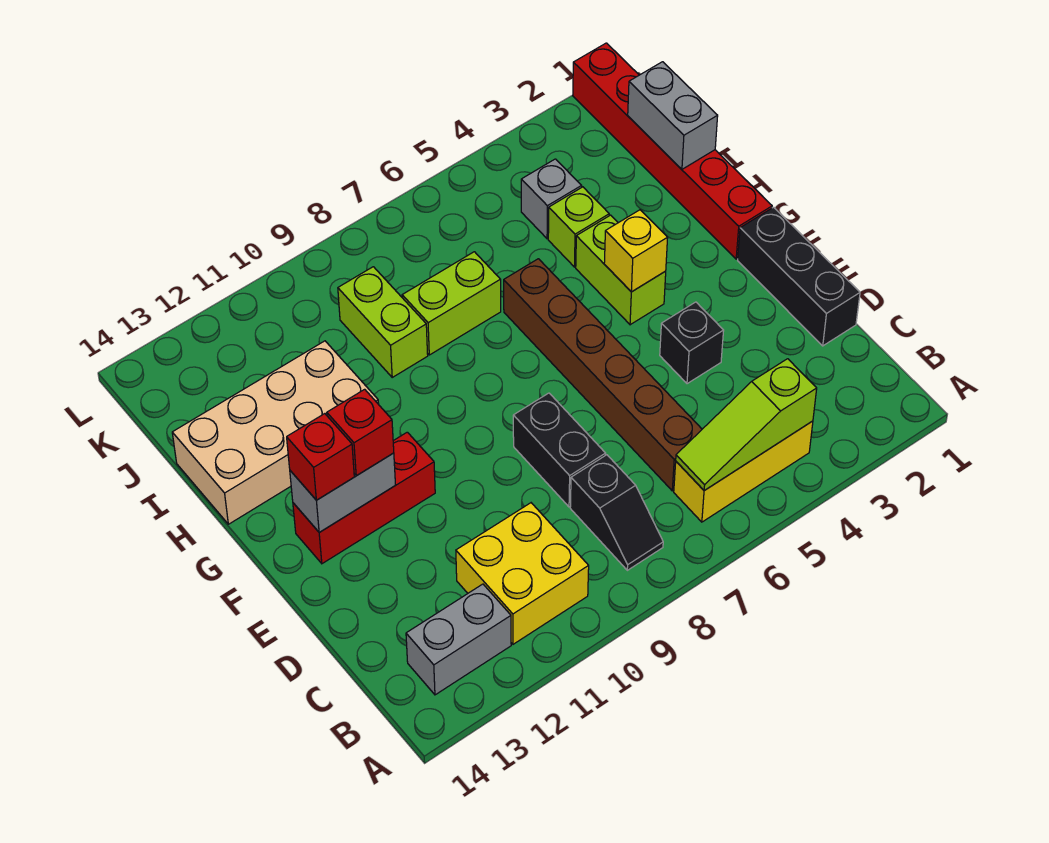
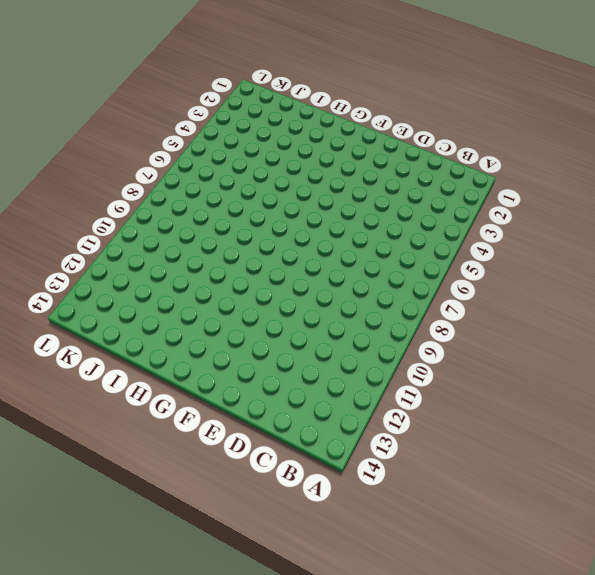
none -> yellow 1x3 brick [674,421,813,522]
none -> black 1x2 slope [570,455,663,570]
none -> yellow 2x2 brick [456,503,589,644]

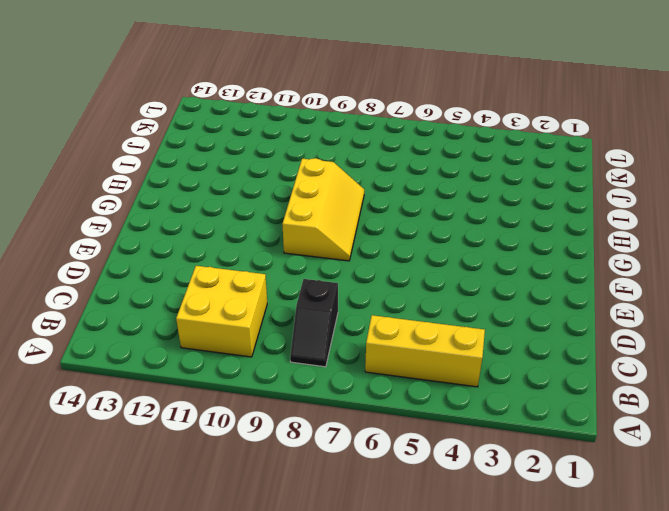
yellow 2x3 slope [282,158,364,261] -> none
none -> grey 1x2 brick [406,584,511,695]
none -> brown 1x6 brick [504,259,702,491]
none -> black 1x3 brick [738,207,860,346]

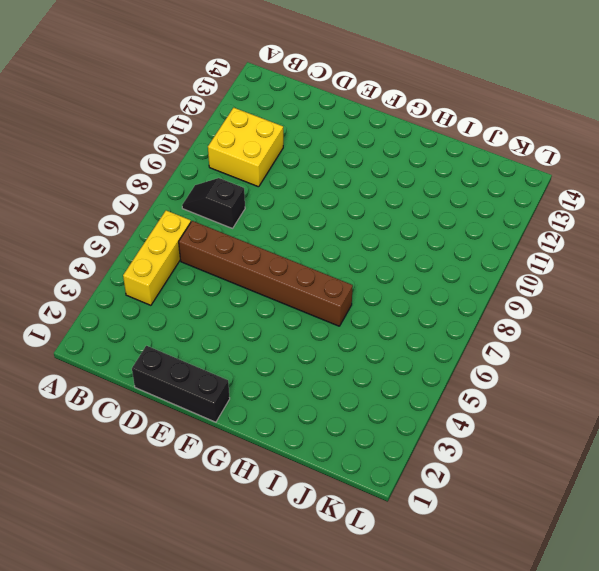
none -> grey 1x2 brick [406,584,511,695]
none -> black 1x2 brick [513,393,606,507]
none -> black 1x1 brick [660,302,724,384]

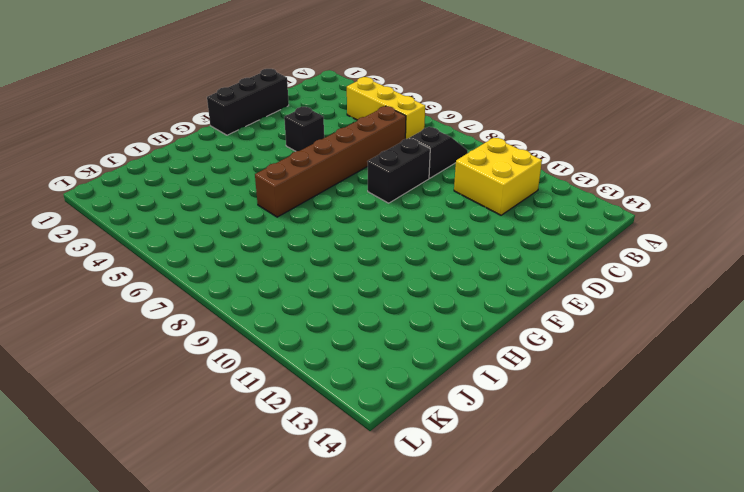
none -> grey 1x2 brick [406,584,511,695]
none -> red 1x3 brick [293,432,435,564]
none -> red 1x6 brick [573,43,772,259]

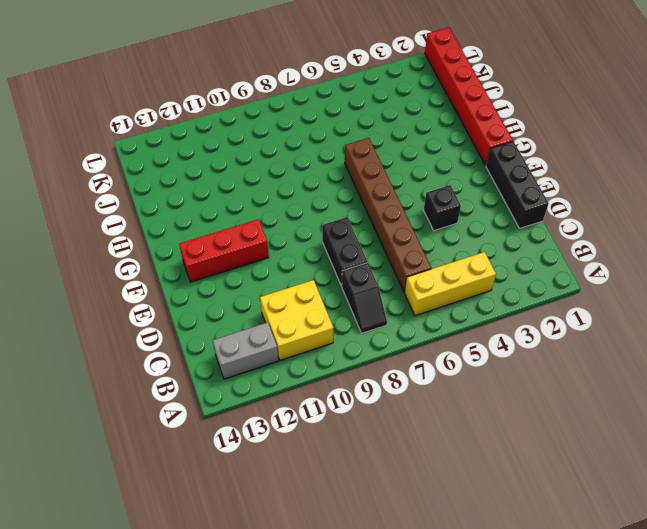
none -> lime 1x2 brick [576,215,666,325]
none -> tan 2x4 brick [172,341,379,524]
none -> lime 1x1 brick [548,187,609,267]

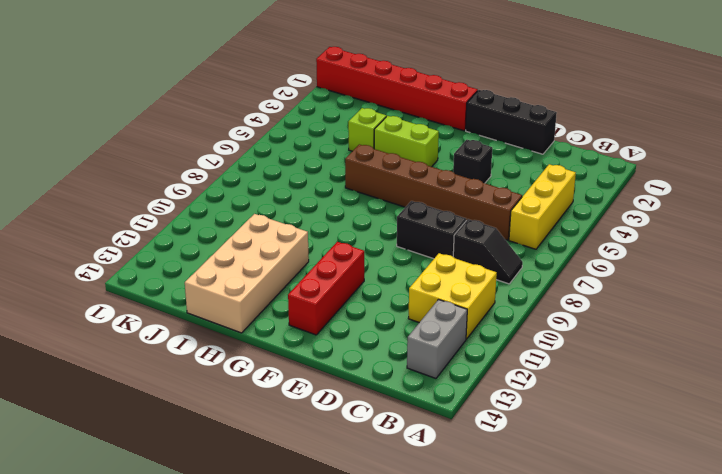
none -> lime 1x2 brick [402,252,501,355]
none -> lime 1x2 brick [338,267,428,377]
none -> grey 1x1 brick [521,159,582,239]

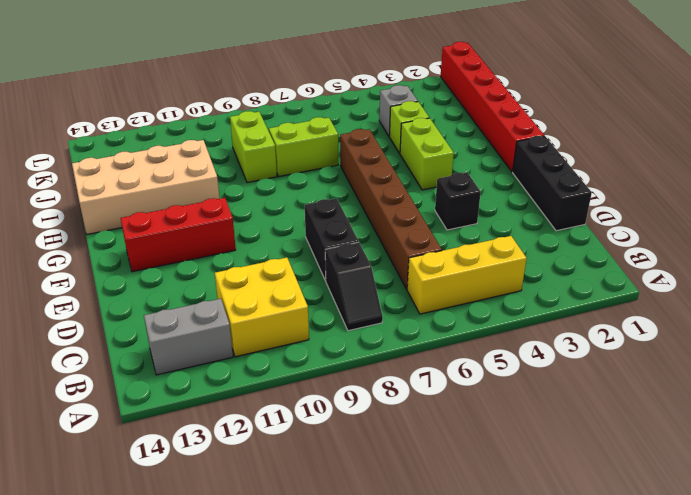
none -> lime 1x3 slope [676,359,817,490]
none -> grey 1x2 brick [290,453,395,533]
none -> yellow 1x1 brick [604,210,668,292]

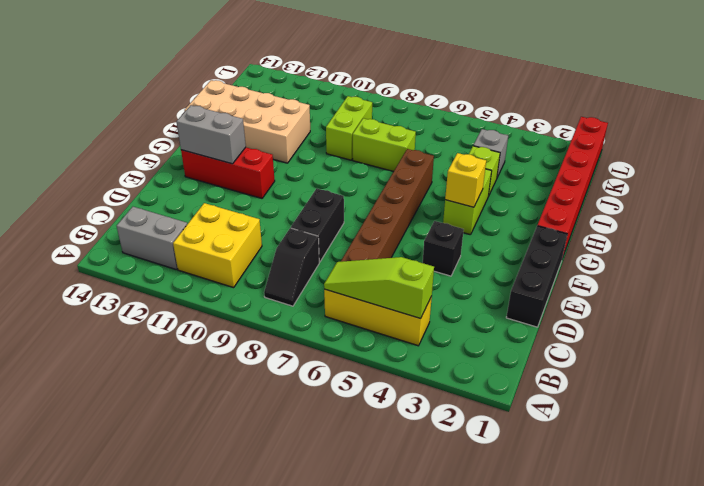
none -> grey 1x2 brick [628,62,718,169]
none -> red 1x1 brick [327,389,394,476]
none -> red 1x1 brick [287,414,354,500]

